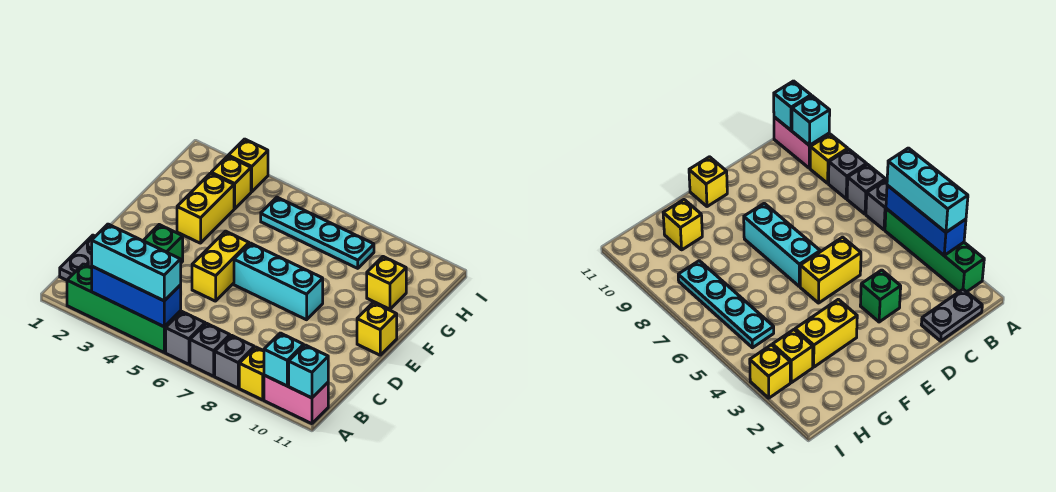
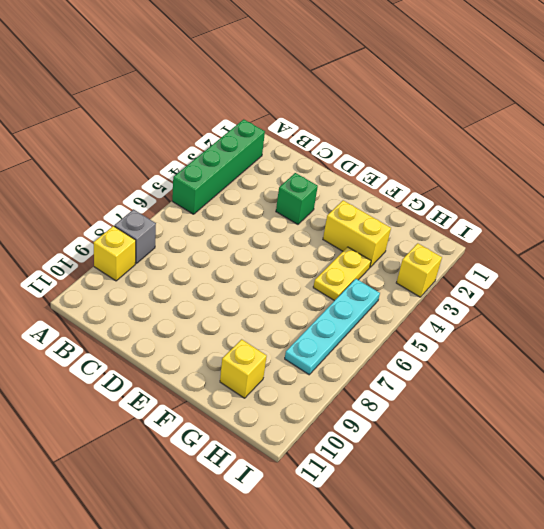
yellow 1x2 plate [313,247,371,301] -> none
none -> grey 1x1 brick [166,312,205,364]
none -> grey 1x1 brick [190,323,230,376]
none -> pink 1x2 brick [264,375,328,424]

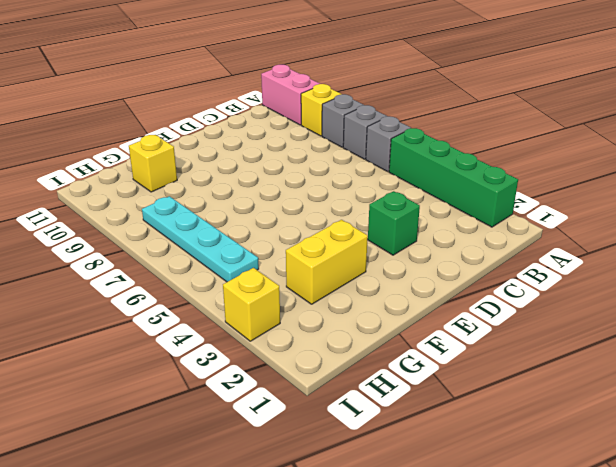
none -> grey 1x2 plate [60,235,95,280]
none -> yellow 1x2 brick [192,231,249,301]
none -> cyan 1x3 brick [234,243,323,320]

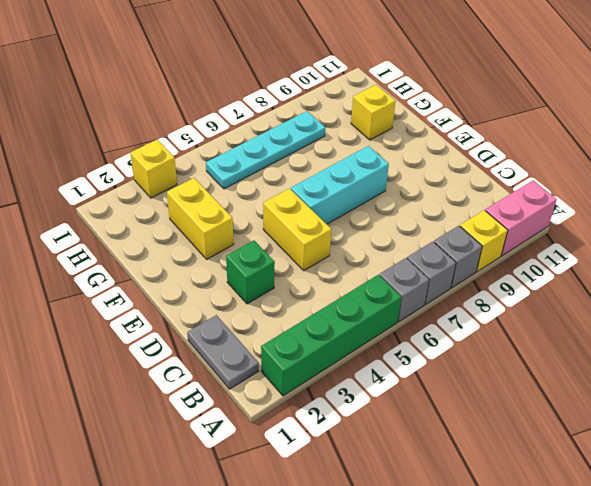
none -> yellow 1x1 brick [357,302,397,355]
none -> yellow 1x1 brick [211,156,251,209]
none -> blue 1x3 brick [92,266,181,327]

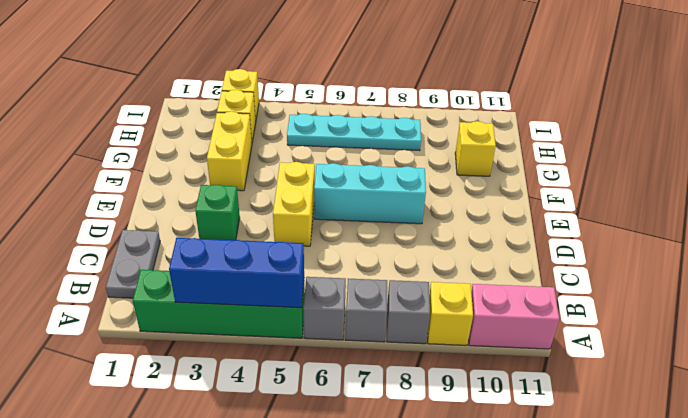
none -> yellow 1x1 brick [357,302,397,355]
none -> cyan 1x1 brick [264,333,304,386]
none -> cyan 1x1 brick [289,345,328,398]

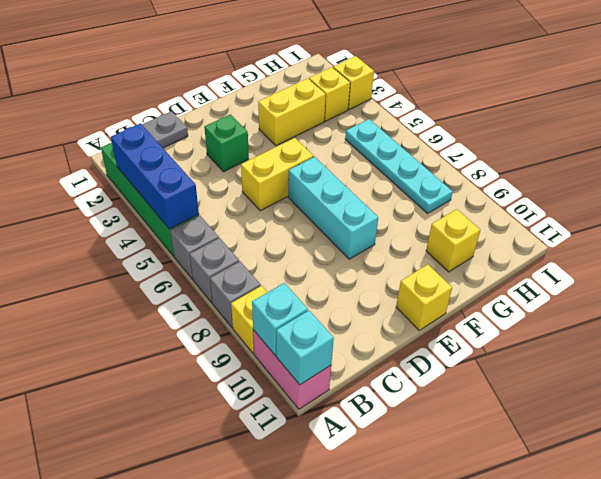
none -> cyan 1x3 brick [92,224,181,301]

